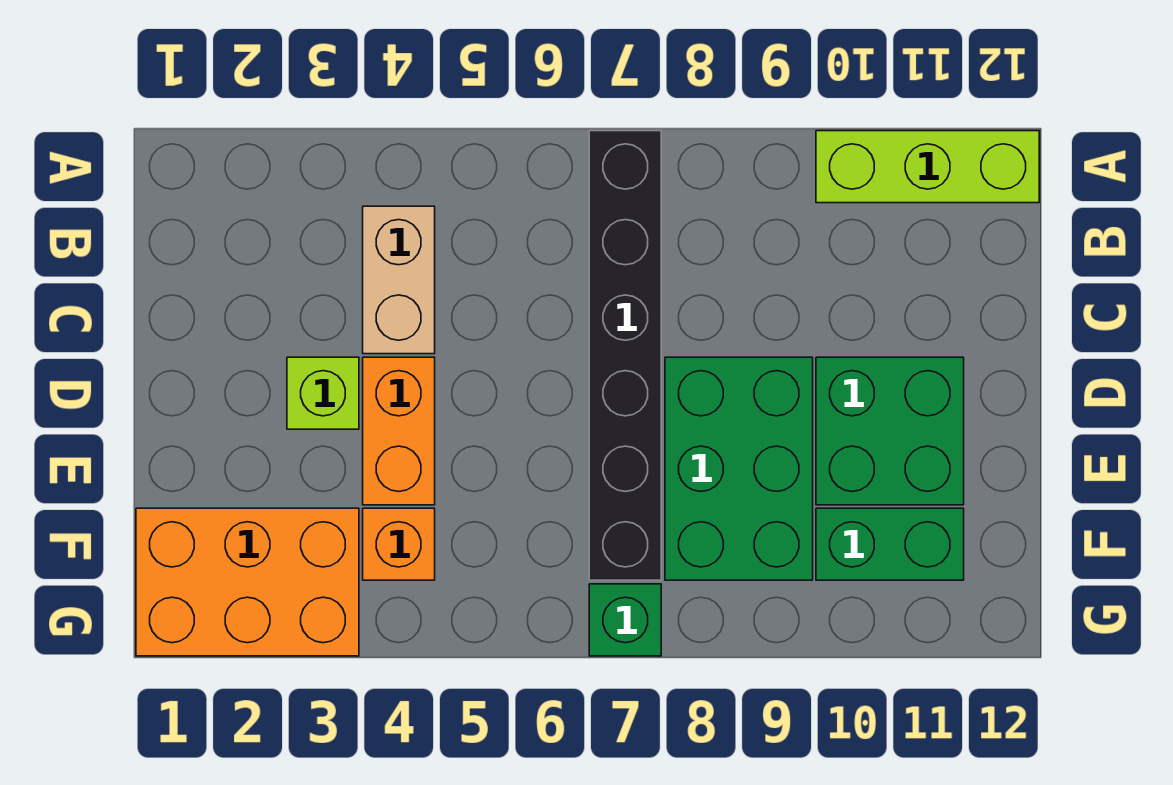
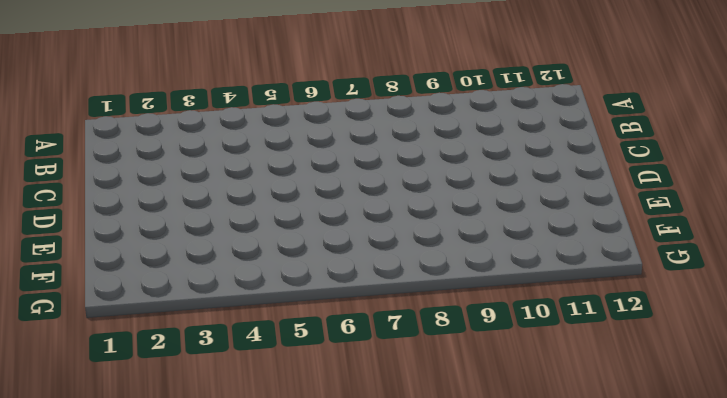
none -> black 1x6 brick [589,131,661,580]
none -> lime 1x3 brick [816,131,1039,203]

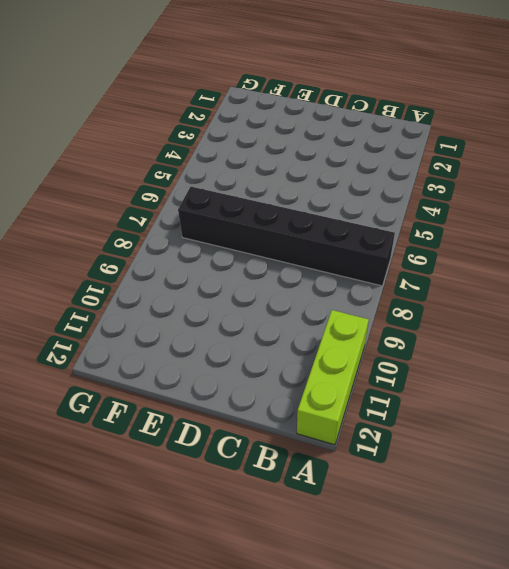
none -> tan 1x2 brick [363,206,435,354]
none -> lime 1x1 brick [287,357,359,429]

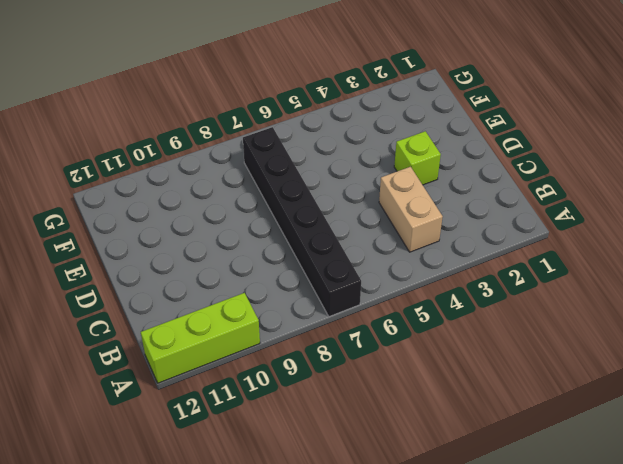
none -> orange 1x2 brick [363,357,435,505]
none -> green 2x3 brick [665,357,813,580]

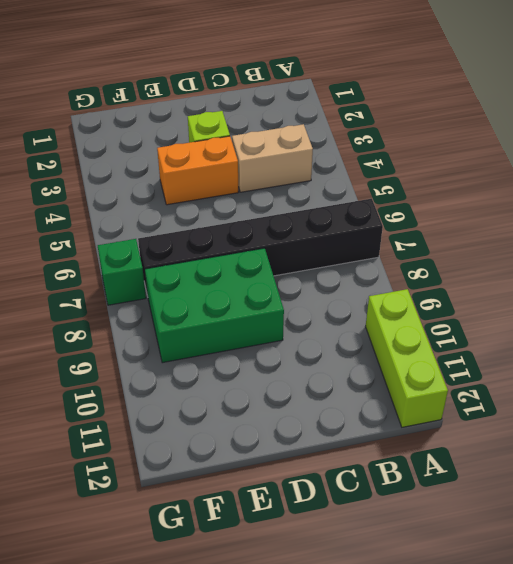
none -> green 2x2 brick [816,357,964,505]
none -> orange 2x3 brick [136,508,359,656]

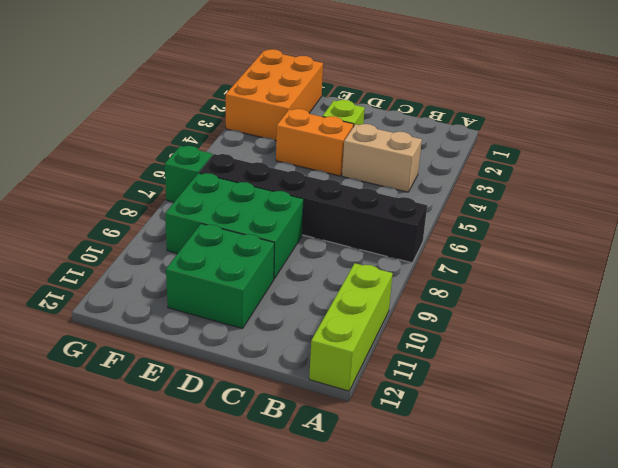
none -> orange 1x1 brick [363,508,435,580]
none -> green 1x2 brick [816,508,964,580]

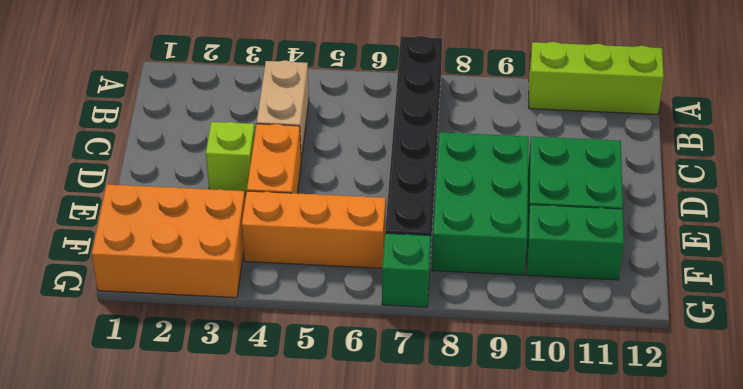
orange 1x3 brick [242,191,386,268] -> orange 1x1 brick [363,508,435,580]

